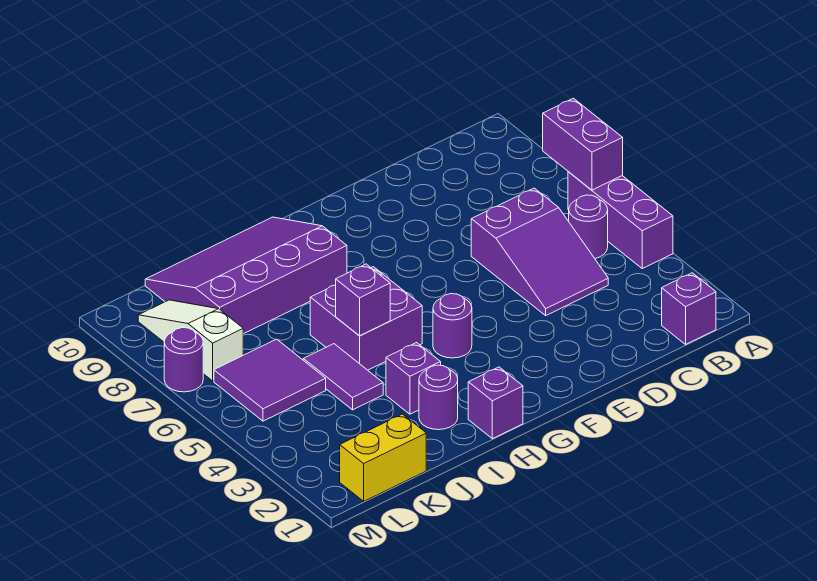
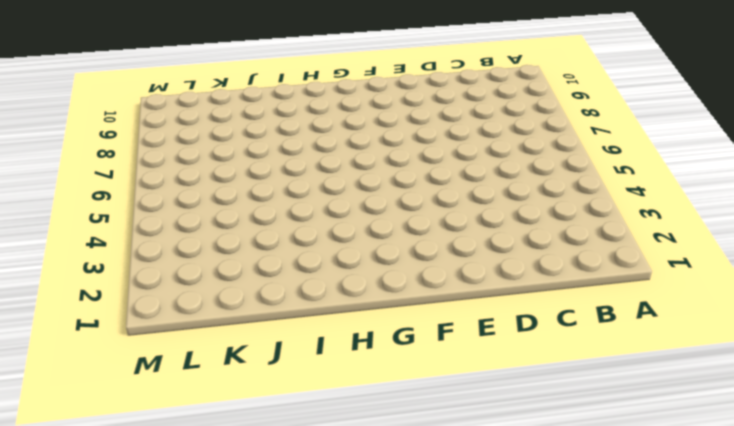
none -> purple 1x3 brick [568,172,673,268]
none -> purple 1x1 brick [662,273,716,344]
none -> purple 1x1 round brick [569,195,608,259]

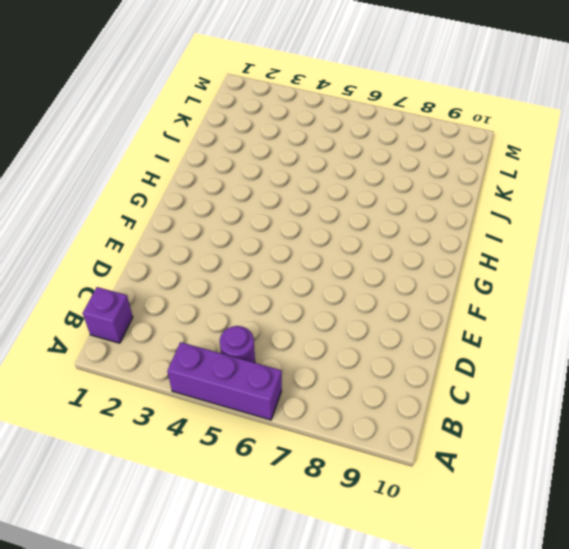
none -> purple 2x3 slope [471,188,608,315]
none -> purple 1x1 round brick [433,294,472,358]
none -> purple 1x1 brick [468,367,523,439]

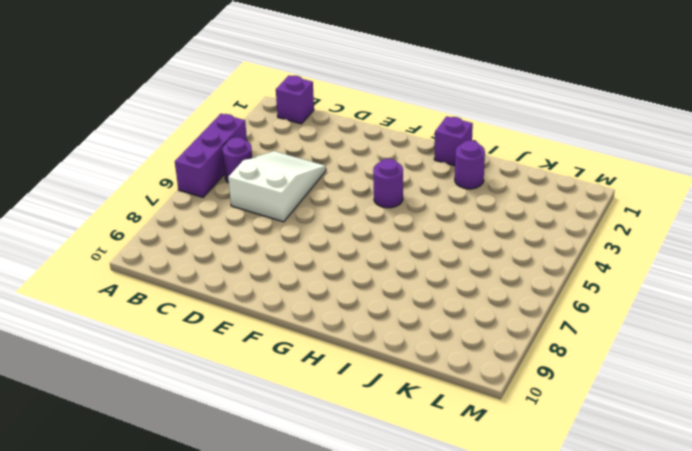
white 2x3 slope [228,151,326,222] -> purple 2x3 slope [471,188,608,315]
none -> purple 2x2 brick [310,267,422,370]
none -> purple 3x4 slope [145,217,347,334]
none -> purple 1x1 brick [386,343,441,414]

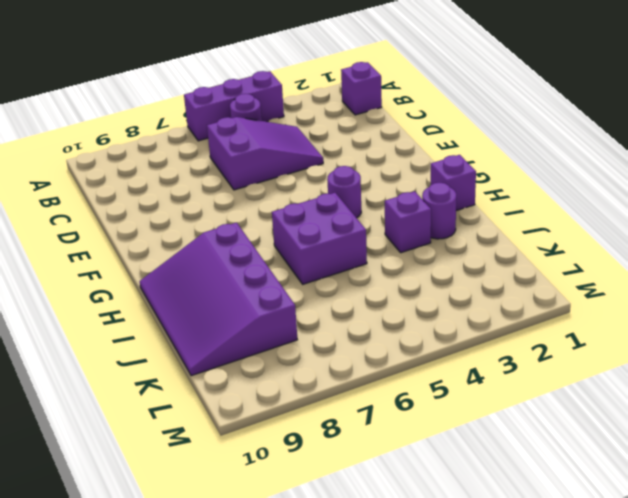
none -> purple 1x2 tile [303,344,383,410]
none -> yellow 1x2 brick [340,414,426,501]
none -> purple 2x2 tile [214,339,326,421]

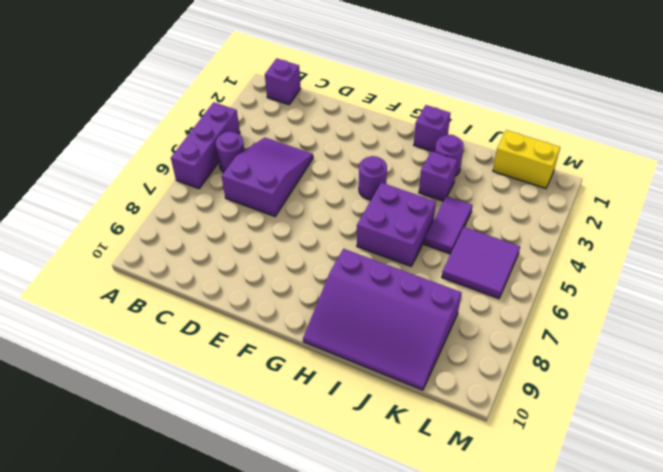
none -> white 1x3 slope [138,300,243,381]
none -> purple 1x1 round brick [164,328,203,392]
none -> purple 1x2 brick [543,98,623,190]

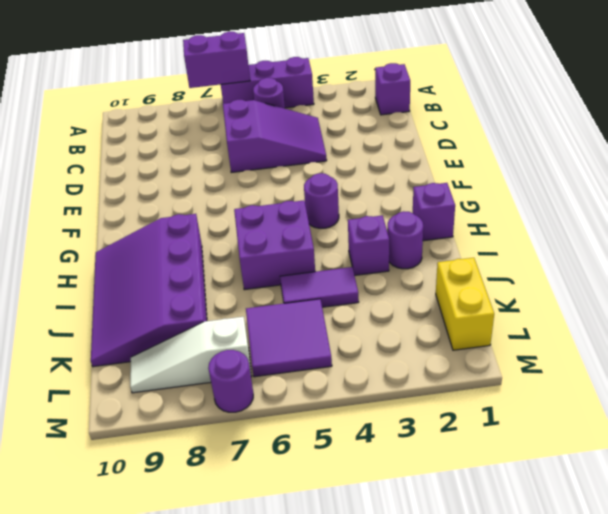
none -> purple 1x1 brick [336,264,390,336]

